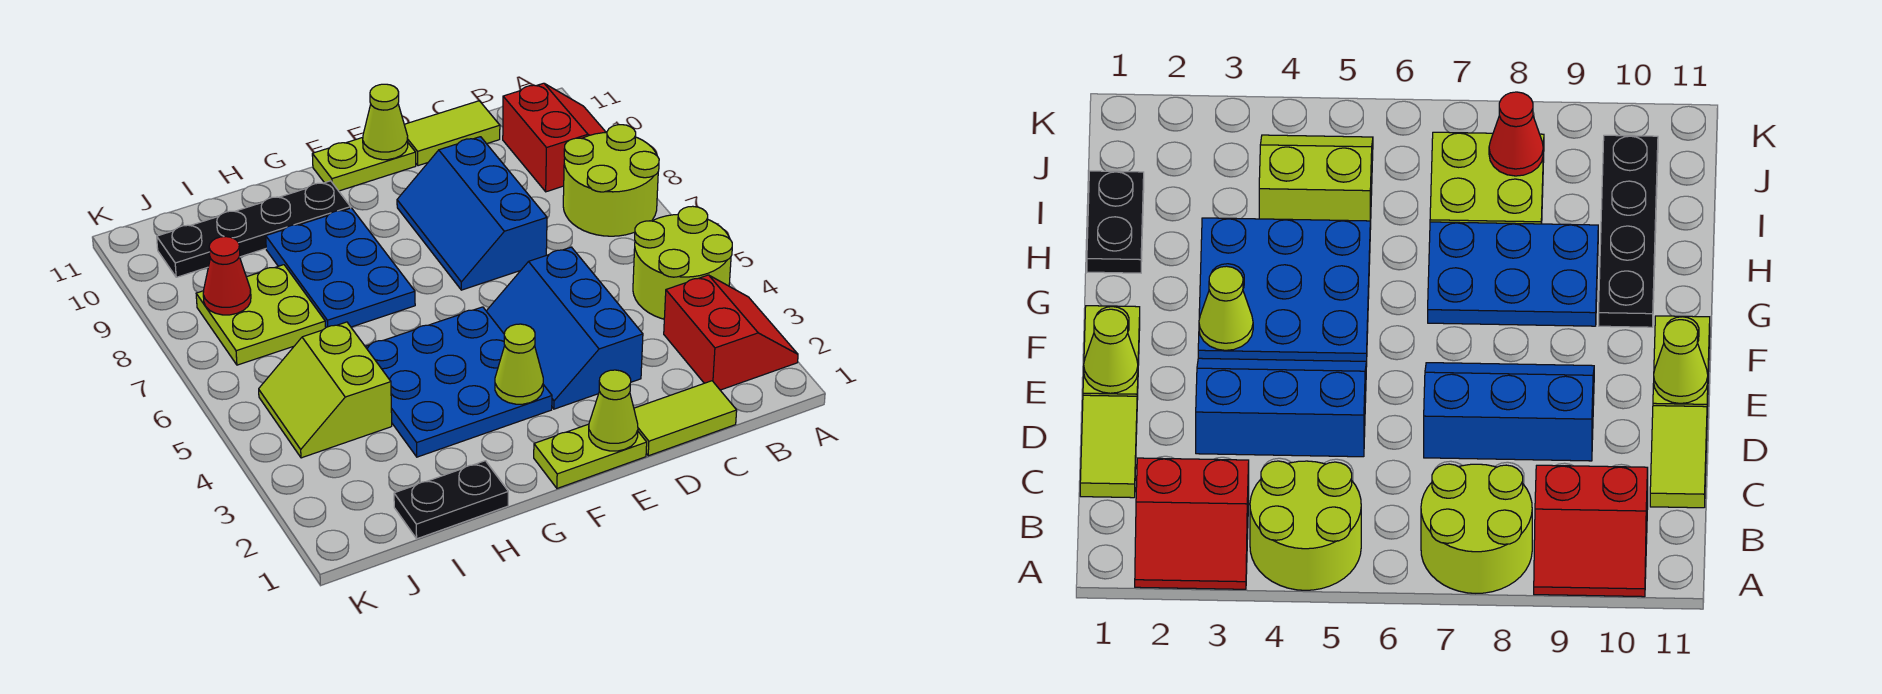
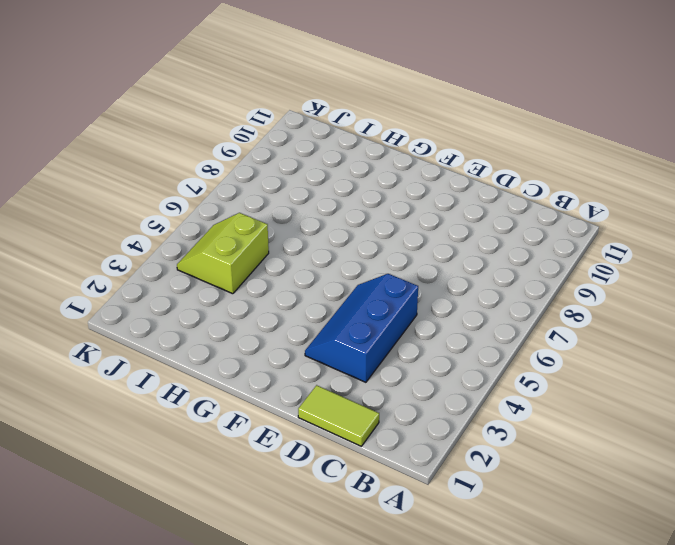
none -> red 2x2 slope [664,275,798,390]
none -> lime 2x2 round brick [633,206,732,319]
none -> lime 2x2 round brick [563,125,659,236]

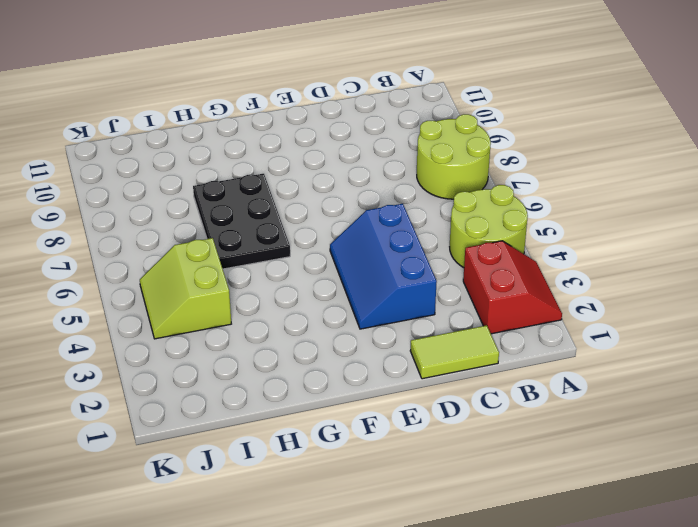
black 2x3 plate [193,174,290,269] -> blue 2x3 plate [266,208,415,327]
none -> red 2x2 slope [503,83,606,192]
none -> lime 1x2 tile [404,101,500,166]
none -> blue 2x3 slope [397,137,547,290]

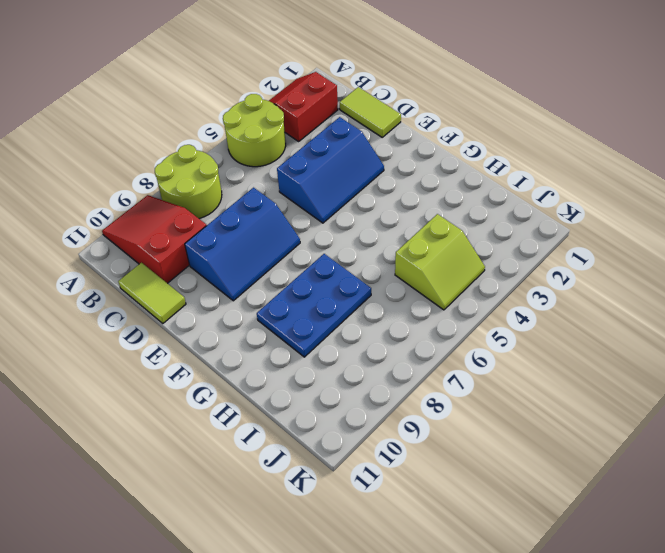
red 2x3 slope [102,195,207,283] -> red 2x2 slope [503,83,606,192]
none -> lime 1x2 plate [534,424,647,488]
none -> lime 1x2 plate [312,138,416,191]
none -> blue 3x3 plate [365,307,552,457]

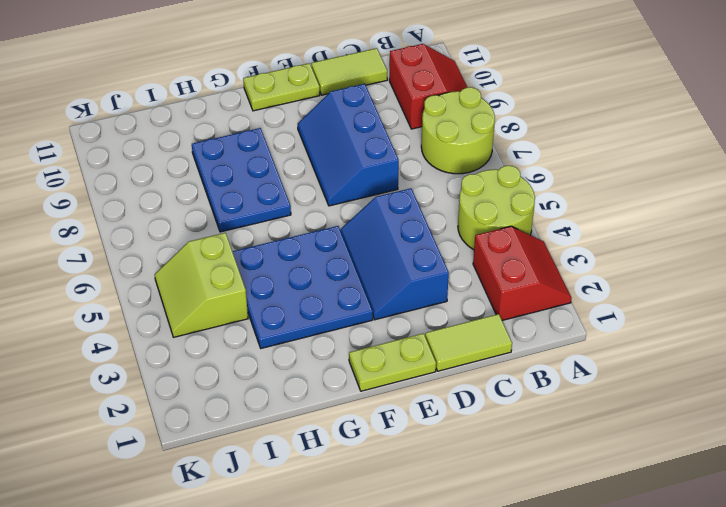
none -> black 1x4 plate [157,181,351,277]
none -> black 1x2 plate [394,461,508,539]
none -> lime 2x2 plate [196,265,326,365]

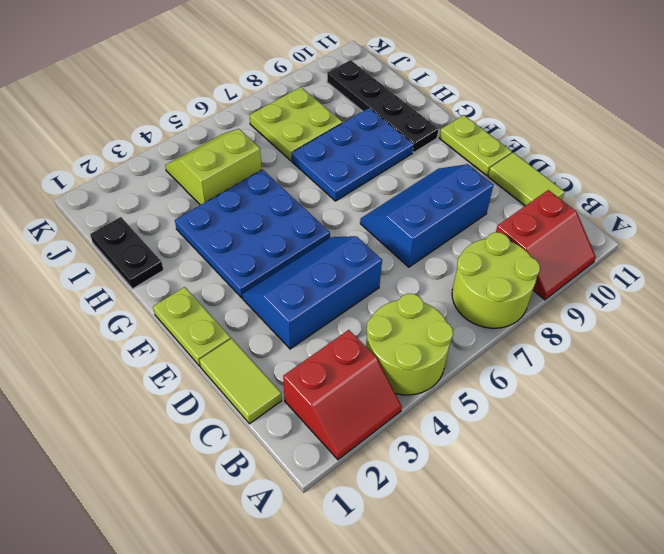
none -> lime 1x1 cone [589,370,638,451]
none -> lime 1x1 cone [363,84,408,160]
none -> lime 1x1 cone [495,324,543,404]

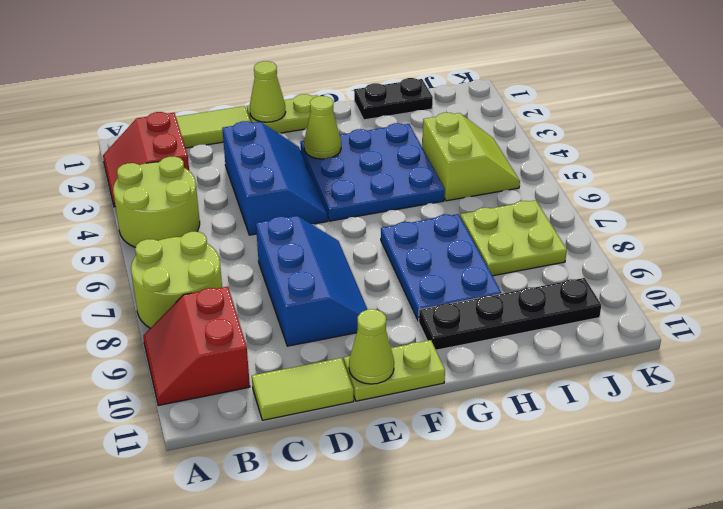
none -> red 1x1 cone [203,237,251,315]

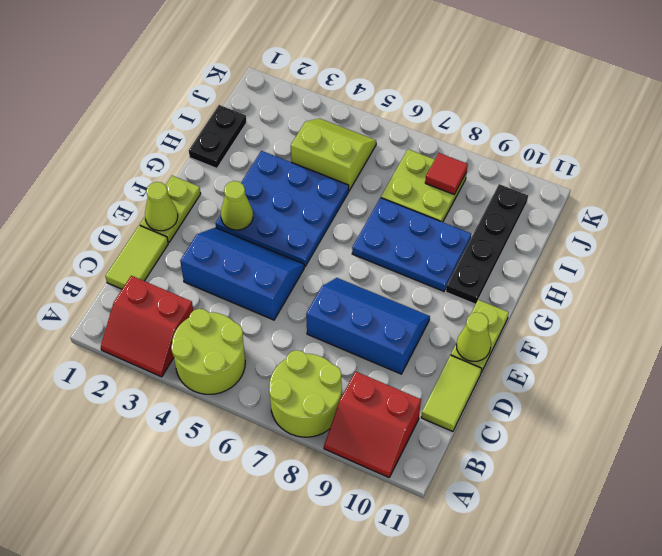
red 1x1 tile [425,153,468,194] -> red 1x1 cone [203,237,251,315]

